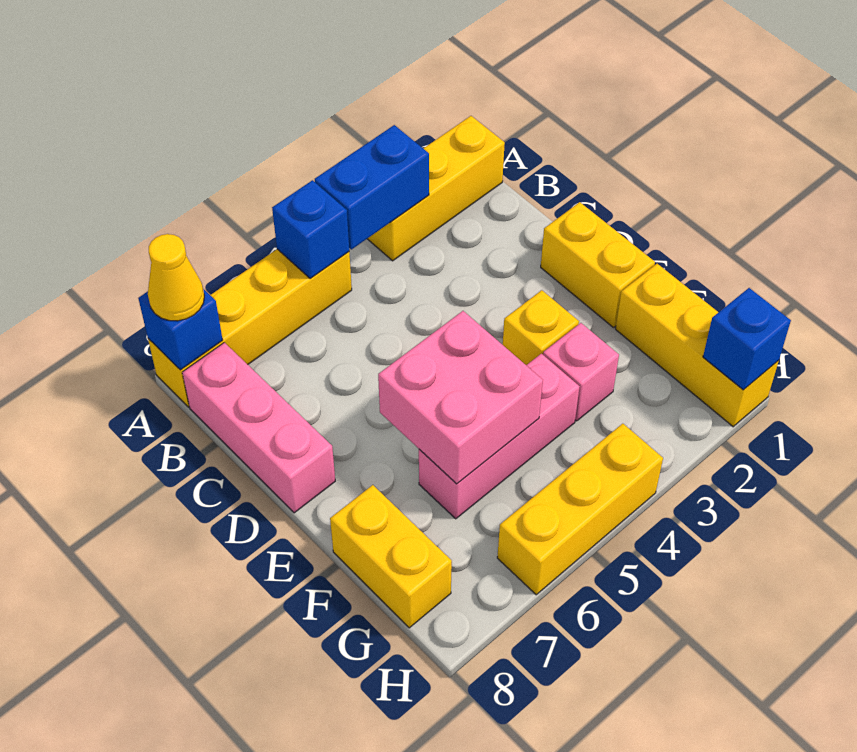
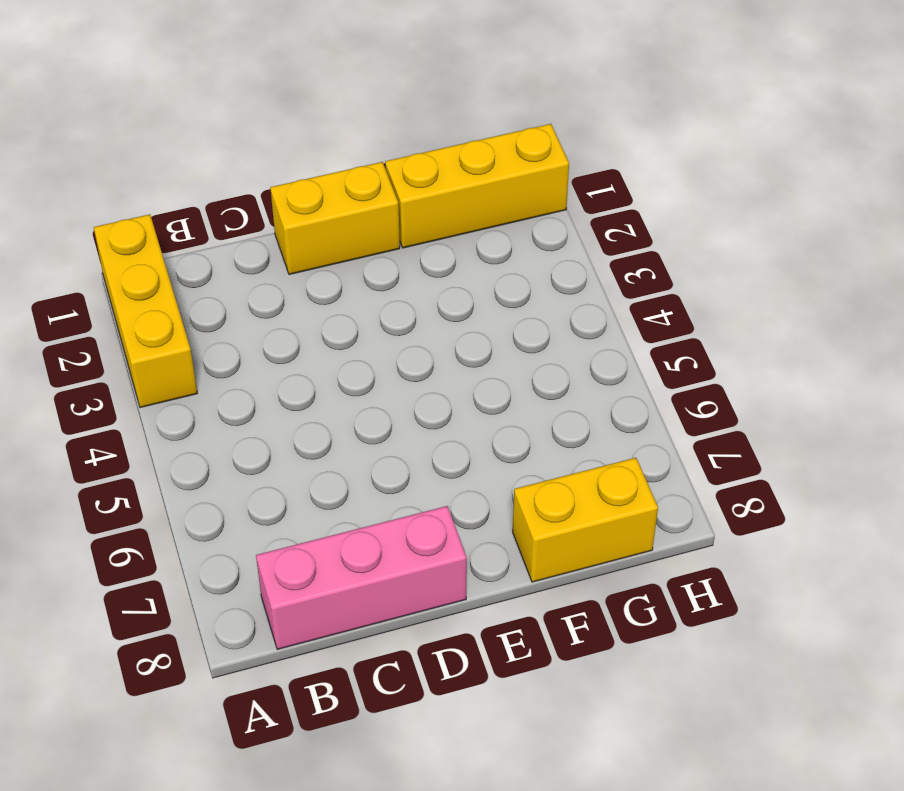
none -> yellow 1x4 brick [148,249,352,407]
none -> yellow 1x1 brick [503,290,579,365]
none -> pink 1x1 brick [543,323,619,421]

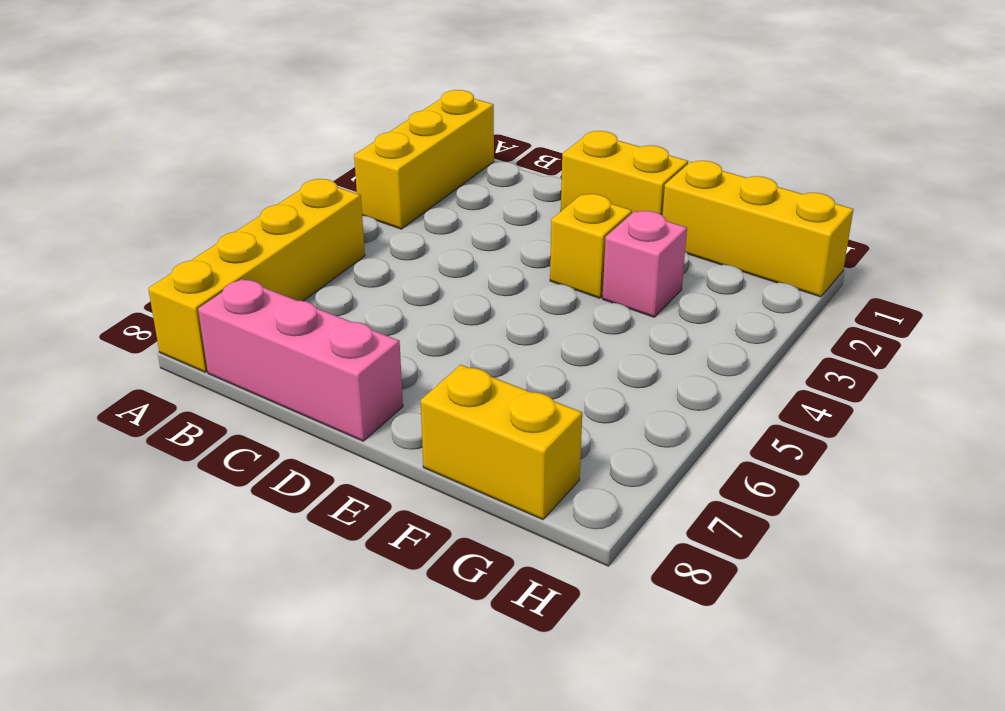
none -> pink 1x3 brick [419,354,580,519]
none -> yellow 1x3 brick [497,424,663,595]
none -> blue 1x2 brick [315,125,429,249]

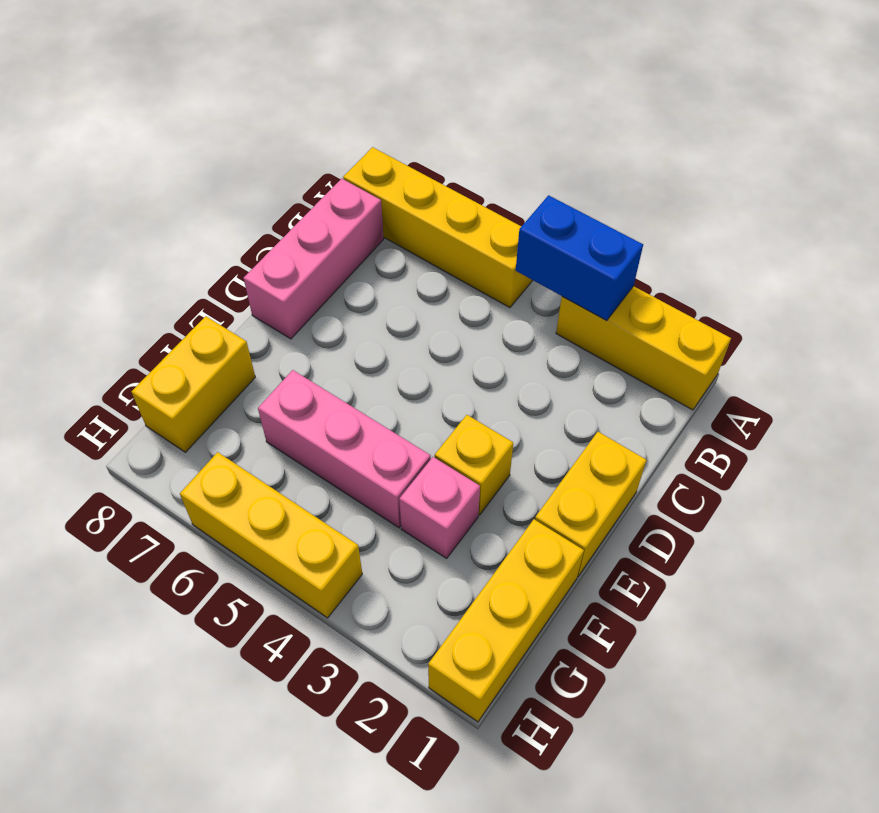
none -> blue 1x1 brick [272,180,349,279]
none -> blue 1x1 brick [138,289,223,370]
none -> pink 2x2 brick [378,311,543,484]

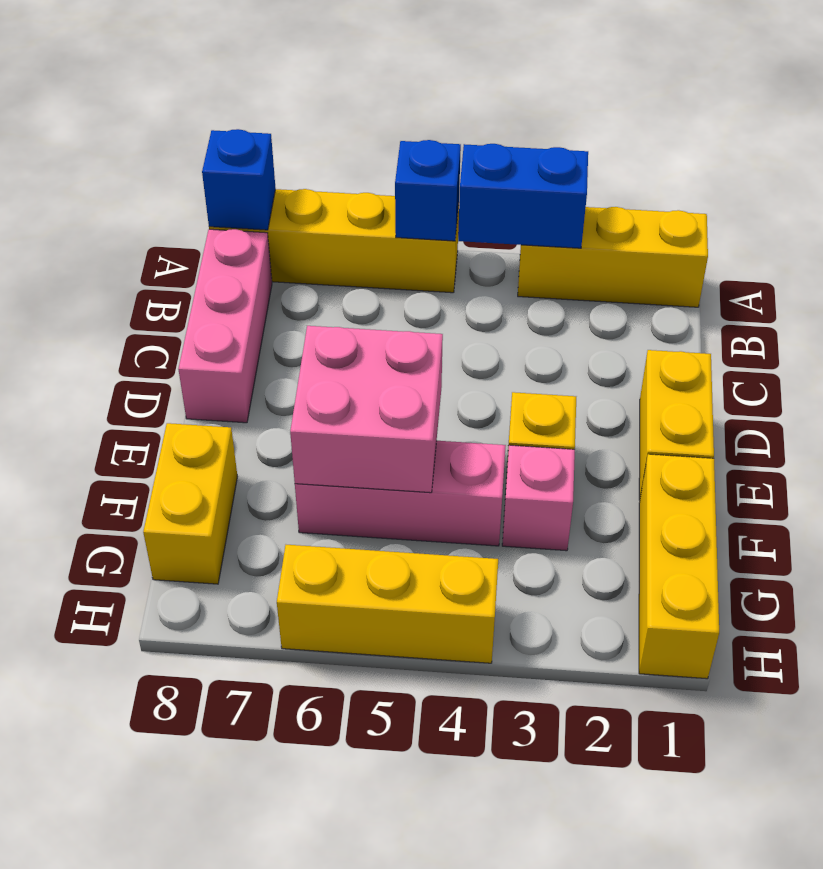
none -> blue 1x1 brick [703,288,791,390]
none -> yellow 1x1 cone [148,234,204,321]

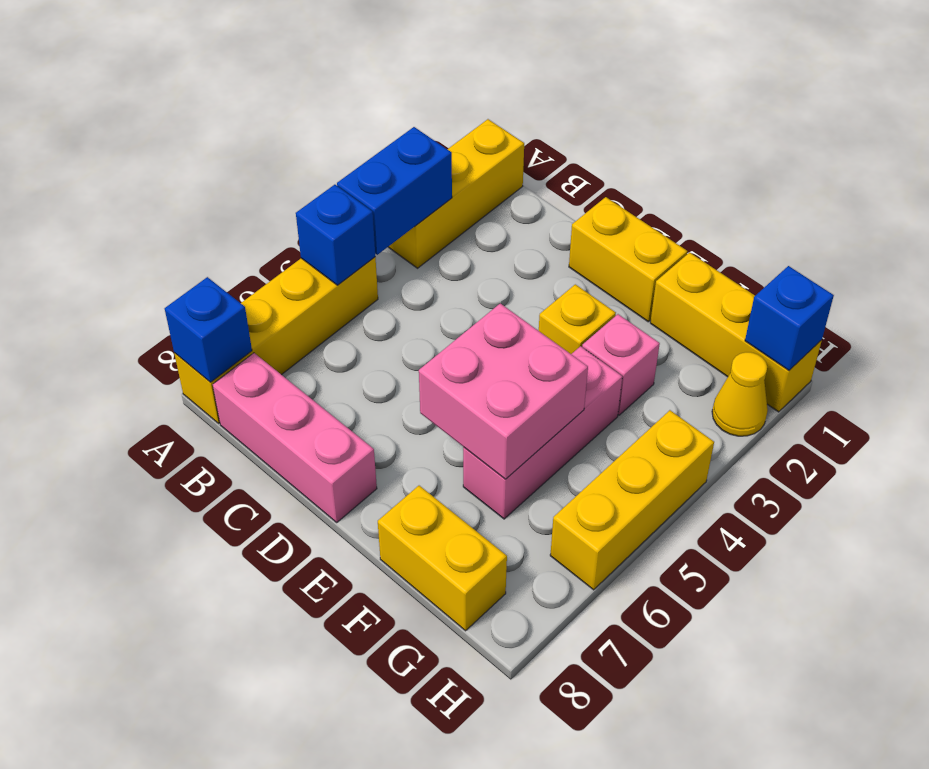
yellow 1x1 cone [712,352,768,436] -> yellow 1x1 cone moved to [148,234,204,321]

